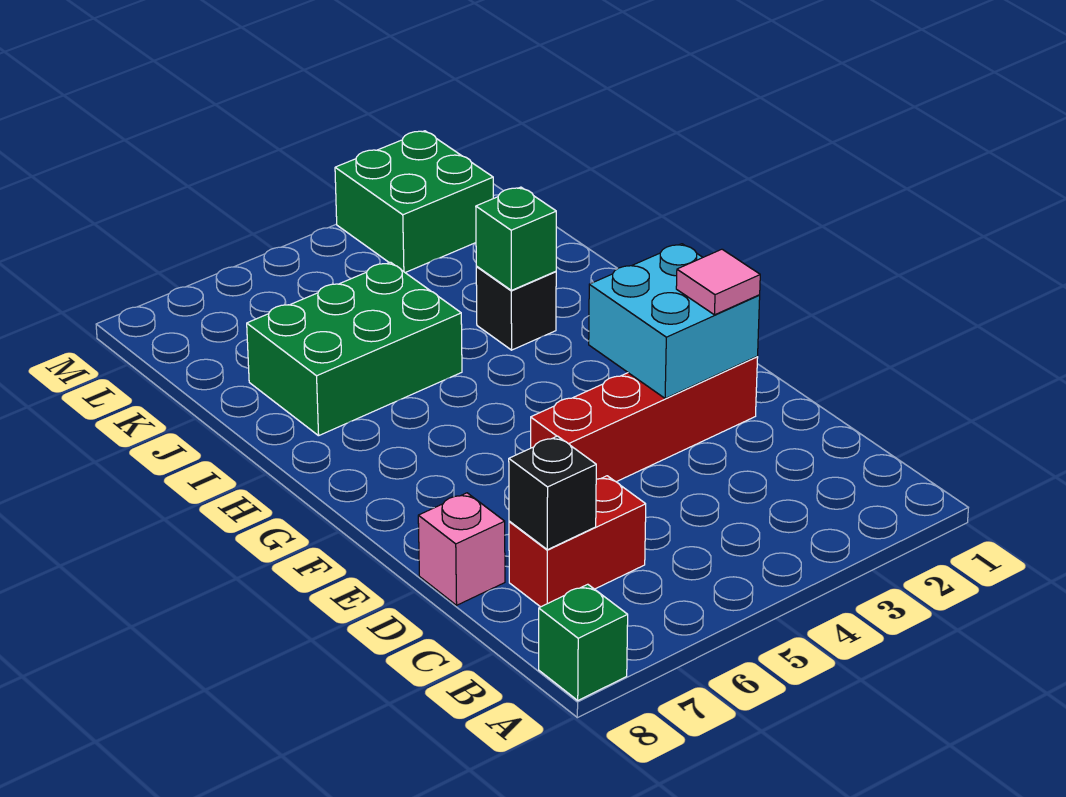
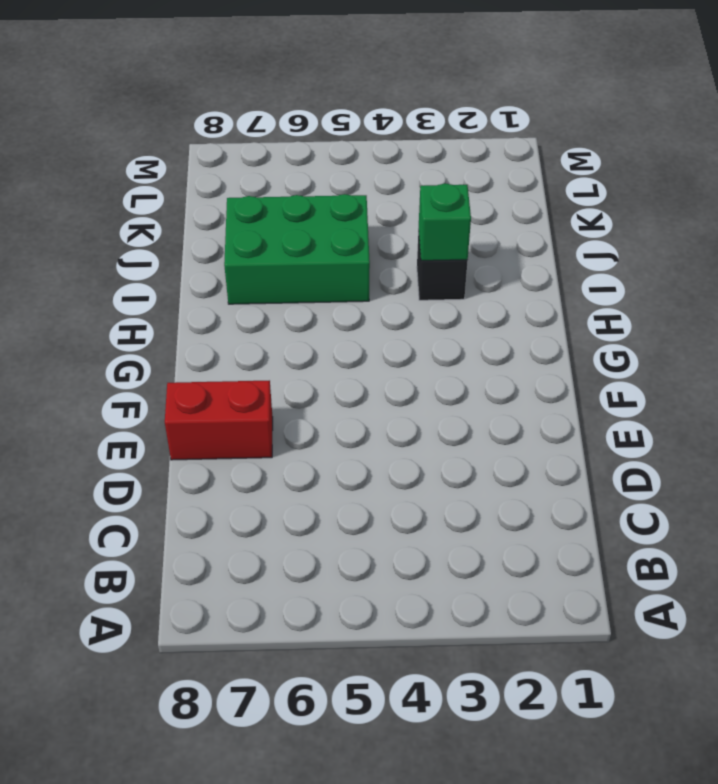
red 1x2 brick [165,380,273,460] -> red 1x2 brick moved to [509,476,646,607]
none -> green 1x1 brick [539,584,628,700]
none -> pink 1x1 brick [418,493,505,605]

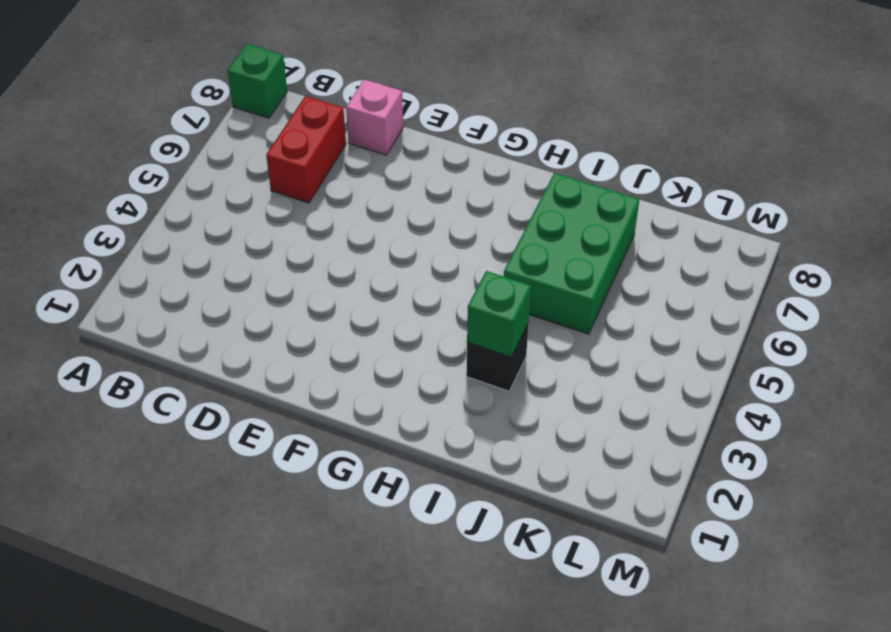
none -> red 1x4 brick [531,357,758,482]
none -> green 2x2 brick [335,131,493,273]

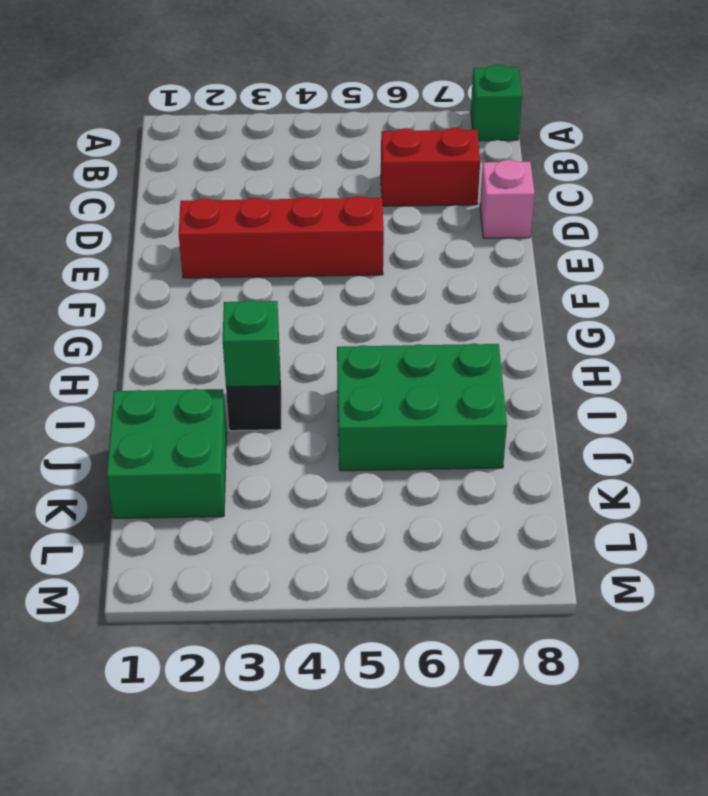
green 2x2 brick [107,389,227,518] -> green 2x2 brick moved to [335,131,493,273]
none -> black 1x1 brick [509,436,596,550]
none -> cyan 2x2 brick [589,244,760,399]

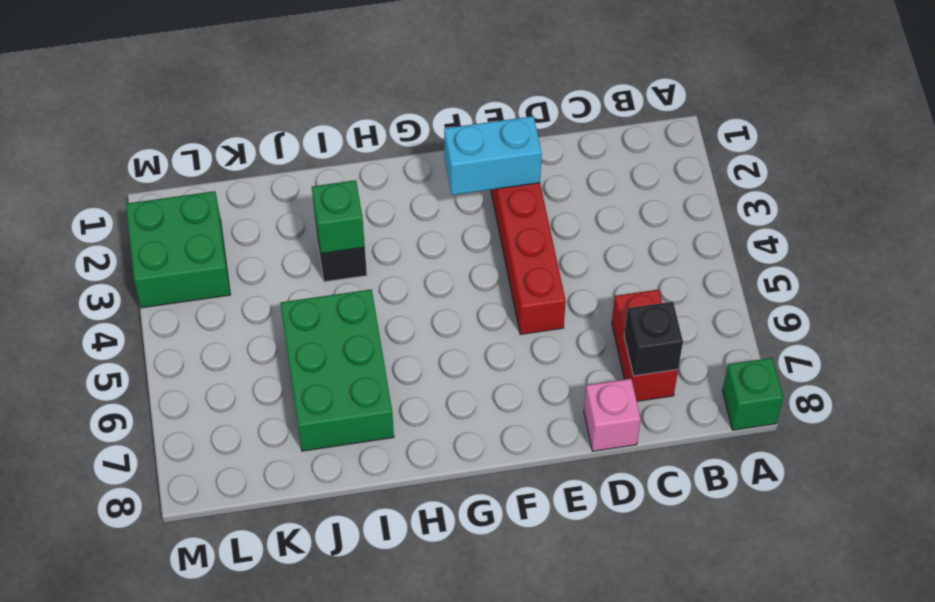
cyan 1x2 brick [444,116,542,195] -> cyan 2x2 brick [589,244,760,399]
none -> pink 1x1 tile [676,249,760,315]

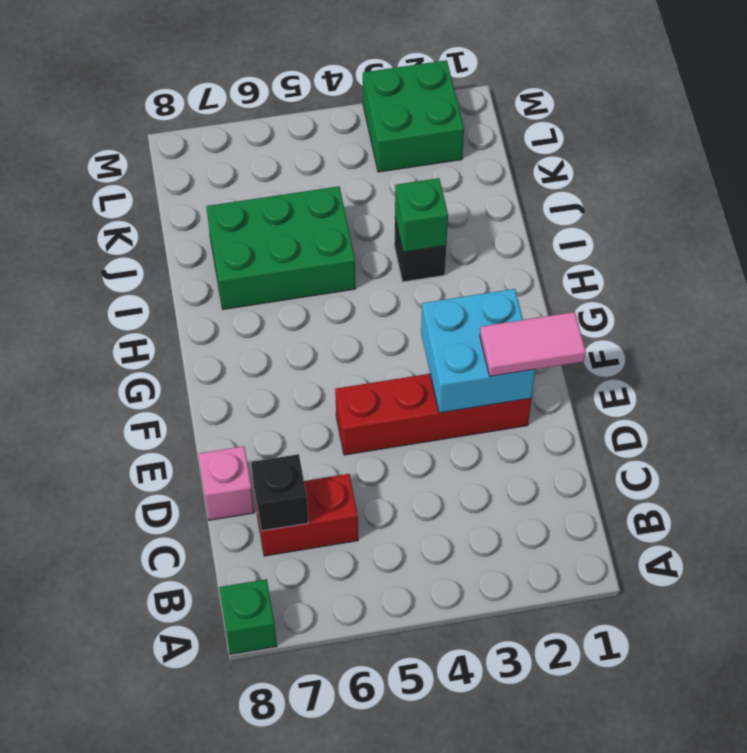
pink 1x2 tile [480,312,586,376] -> pink 1x1 tile [676,249,760,315]

